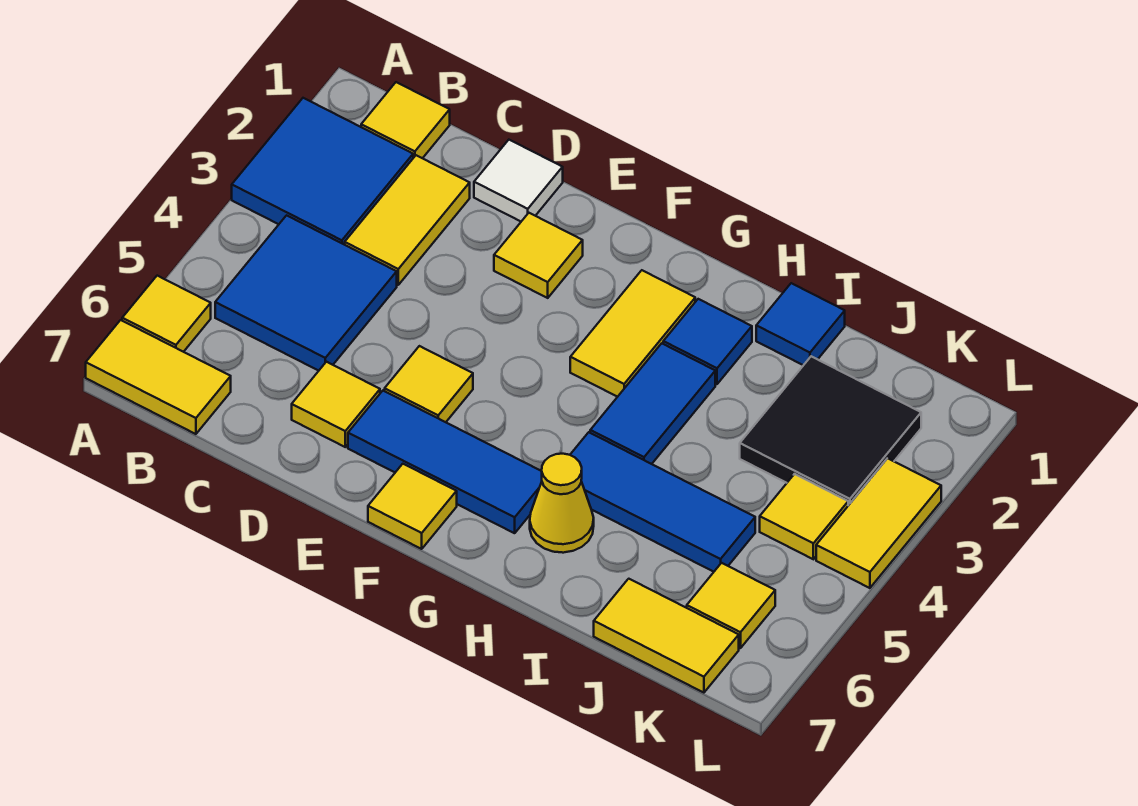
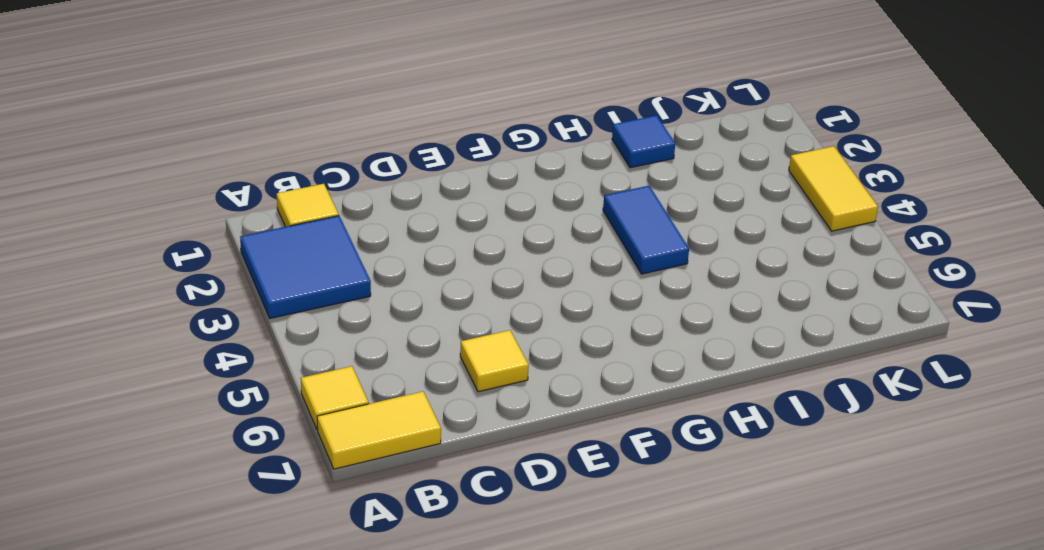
none -> blue 2x2 tile [215,215,397,371]
none -> yellow 1x2 tile [345,155,470,285]
none -> white 1x1 tile [474,140,563,221]

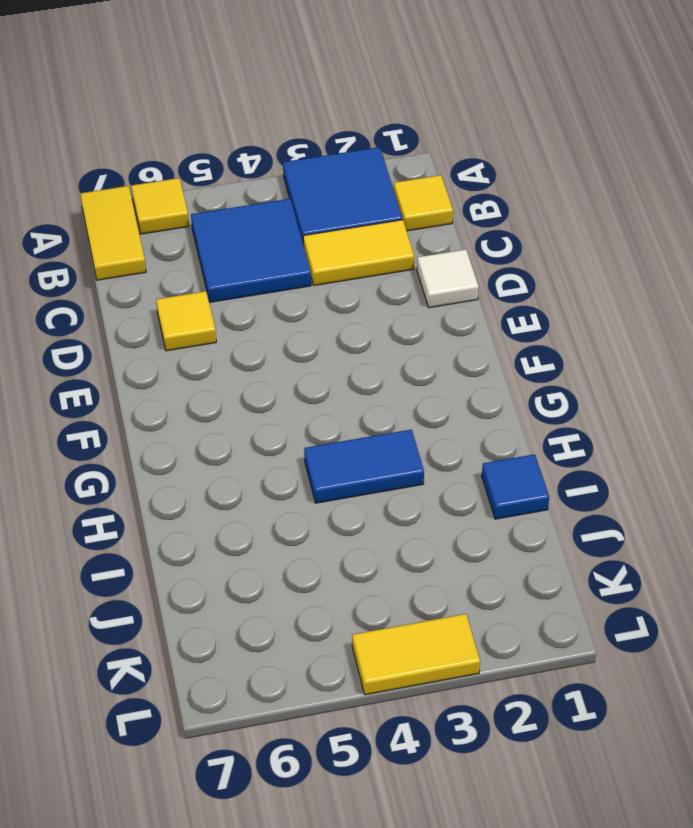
none -> yellow 1x1 tile [494,213,583,298]
none -> yellow 1x1 tile [385,346,473,422]
none -> blue 1x3 tile [348,391,542,533]

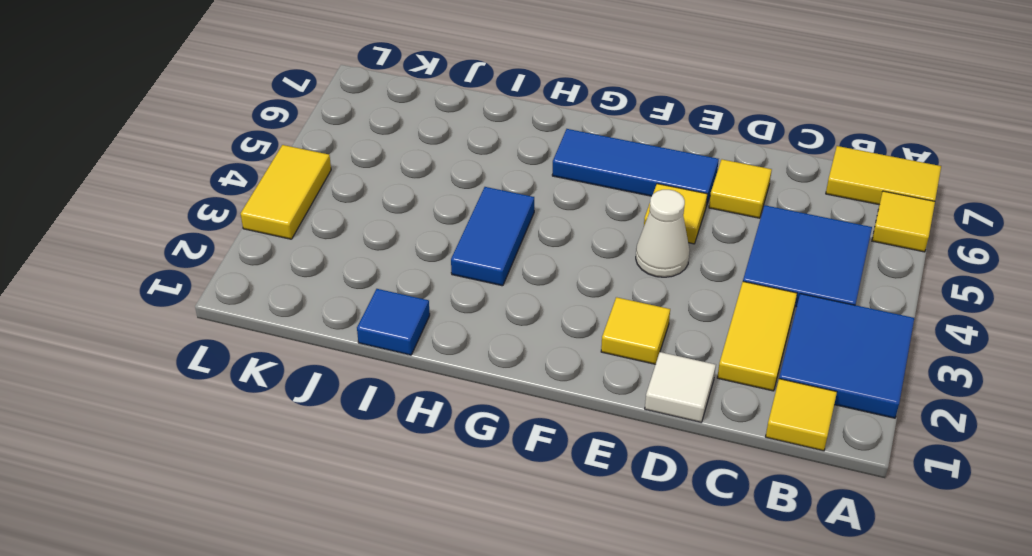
white 1x1 cone [636,190,690,277] -> none
none -> yellow 1x1 tile [368,464,457,549]
none -> yellow 1x2 tile [570,270,695,397]
none -> blue 1x1 tile [663,299,752,384]

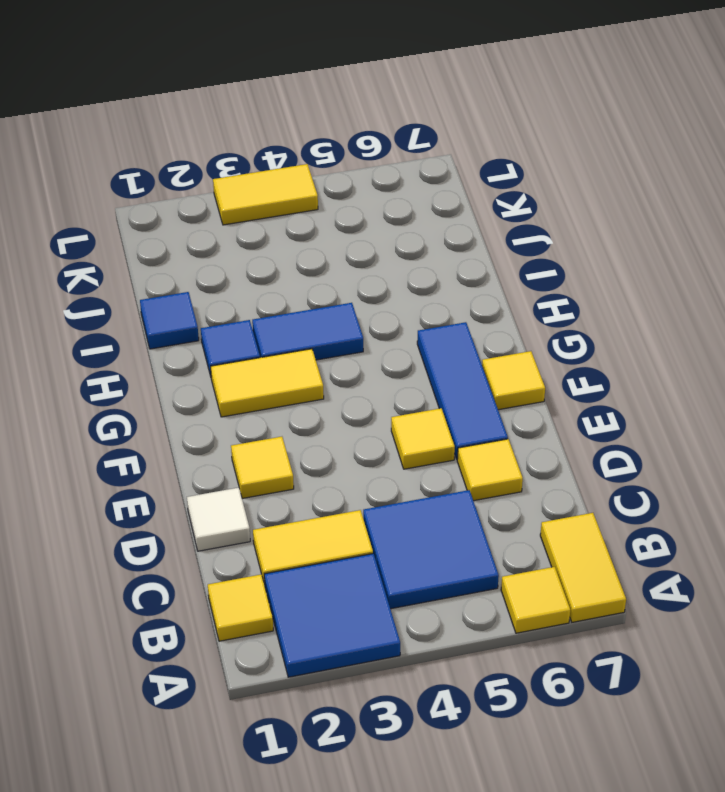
none -> blue 1x3 tile [570,432,755,572]
none -> yellow 1x1 cone [530,454,594,553]
none -> black 2x2 tile [740,356,921,505]

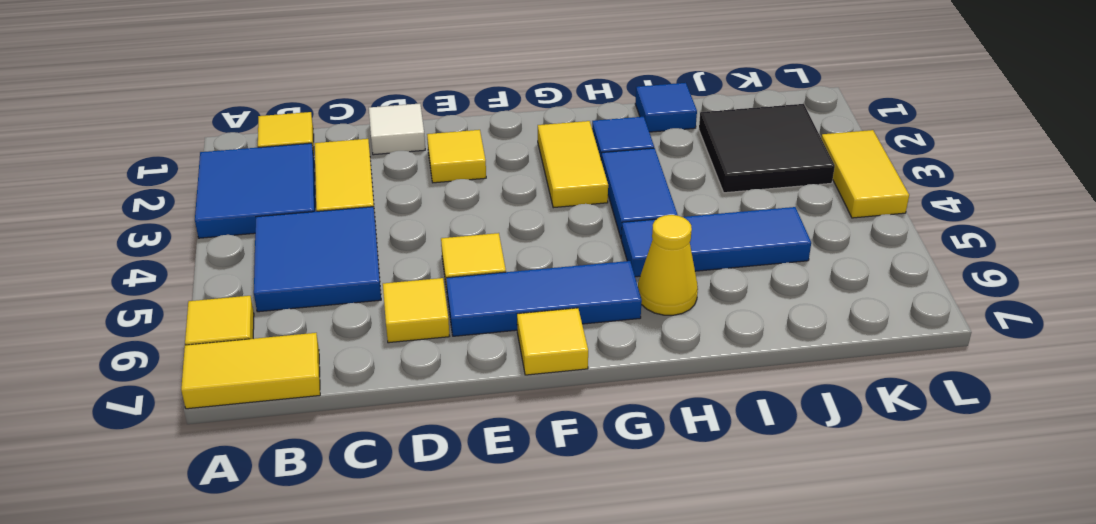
none -> yellow 1x2 tile [594,579,739,693]
none -> yellow 1x1 tile [760,474,848,559]
none -> yellow 1x1 tile [687,563,775,648]

